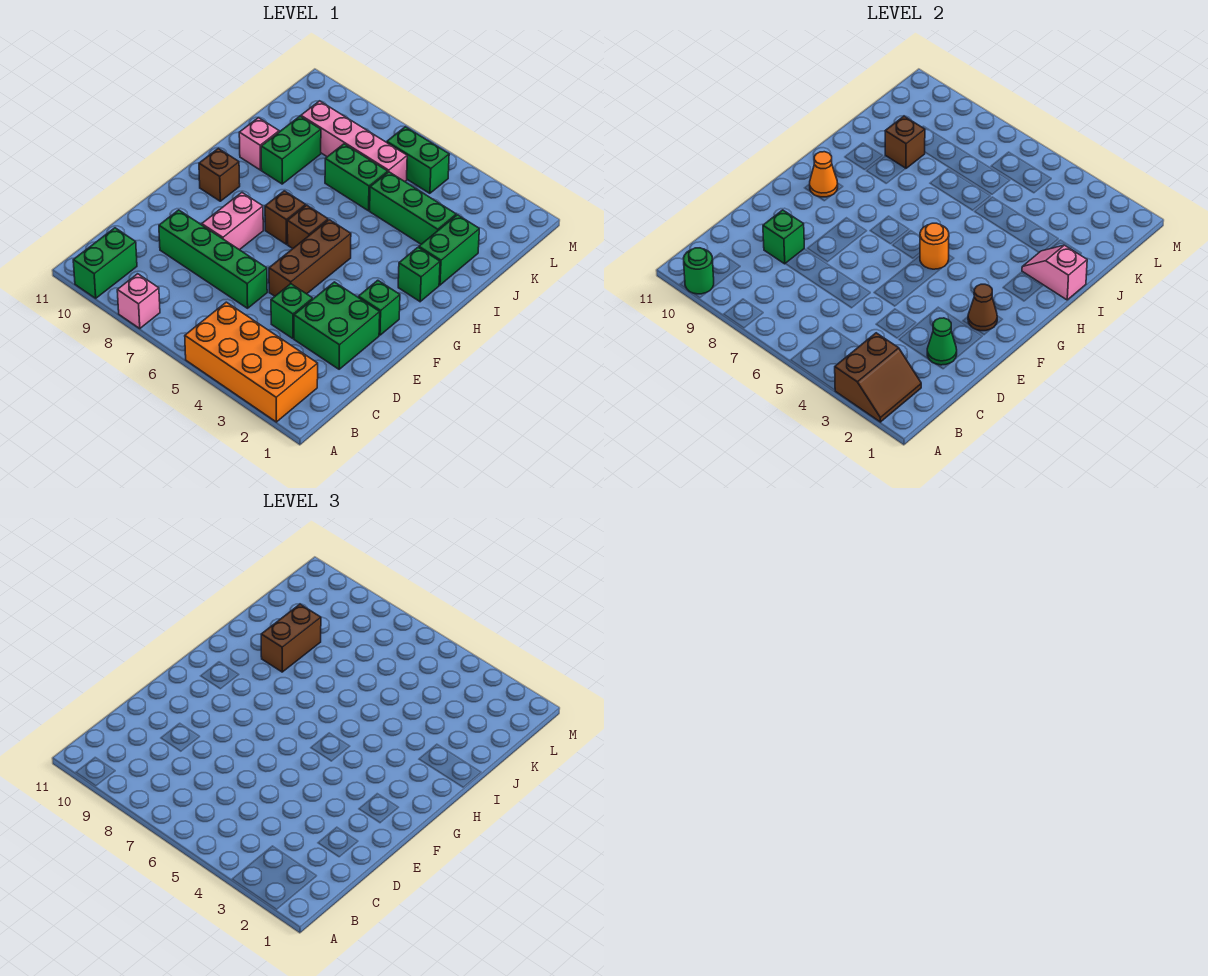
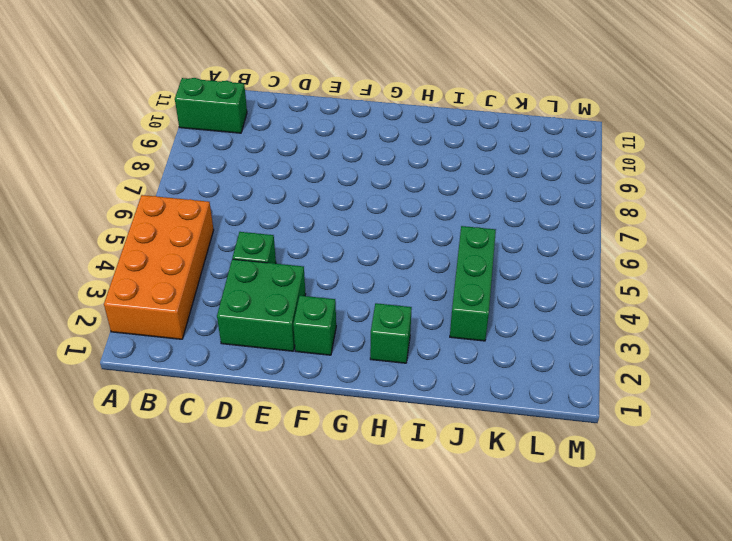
none -> pink 1x1 brick [117,274,160,328]
none -> green 1x4 brick [159,210,267,308]
none -> brown 1x3 brick [269,220,351,296]
none -> pink 1x2 brick [202,193,263,250]

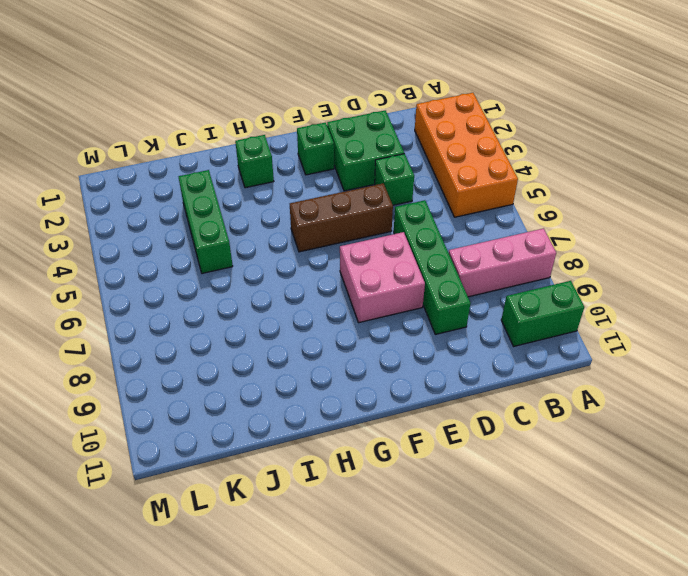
pink 1x3 brick [449,228,556,297] -> pink 1x1 brick [117,274,160,328]
pink 2x2 brick [340,232,425,323] -> pink 1x2 brick [202,193,263,250]
none -> brown 1x1 brick [287,205,328,248]
none -> brown 1x1 brick [265,191,306,244]
none -> brown 1x1 brick [199,148,240,201]
none -> green 1x2 brick [419,215,479,285]

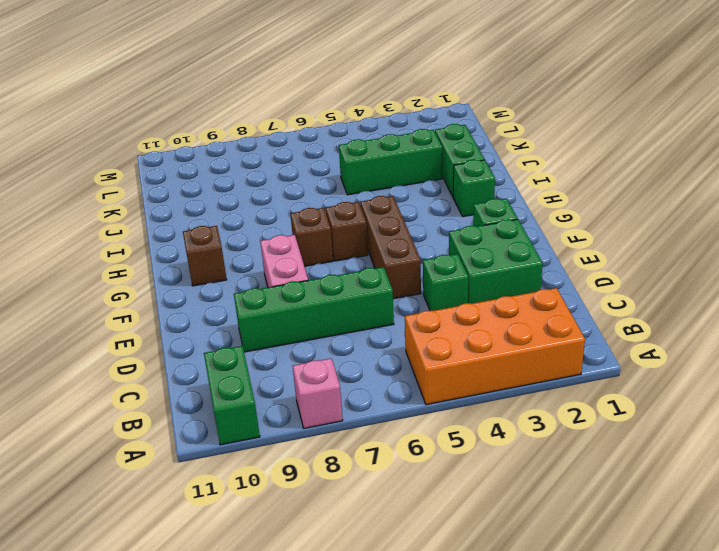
none -> green 1x2 brick [261,116,321,184]
none -> pink 1x1 brick [239,118,279,170]
none -> green 1x2 brick [325,144,388,211]
none -> pink 1x4 brick [301,101,407,182]

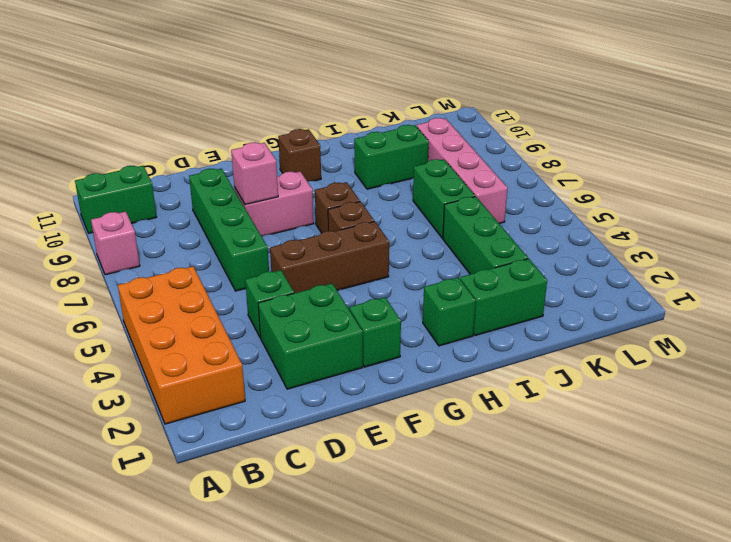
pink 1x1 brick [231,142,278,205] -> pink 1x1 brick moved to [239,118,279,170]
none -> green 1x2 brick [387,127,449,193]
none -> brown 2x2 slope [835,333,921,422]
none -> green 1x1 round brick [684,248,714,294]
none -> green 1x1 cone [927,318,957,365]

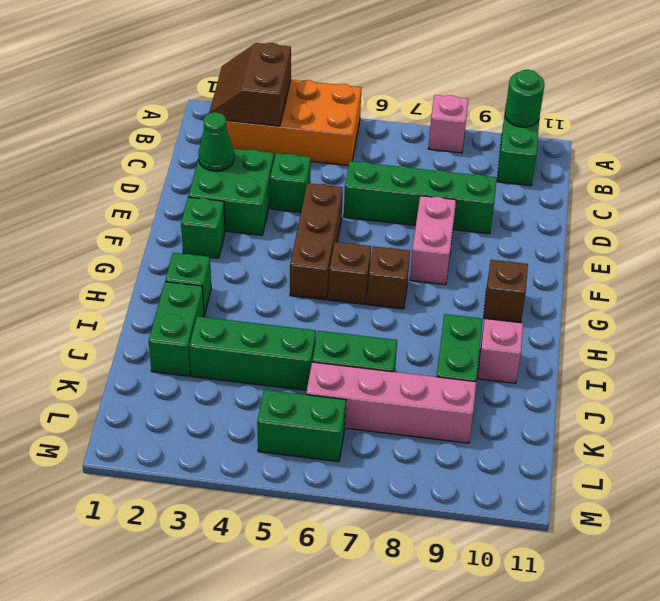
none -> green 1x1 brick [763,210,804,264]
none -> brown 1x1 cone [968,284,997,331]
none -> orange 1x1 round brick [920,223,949,269]
none -> orange 1x1 cone [810,152,838,197]

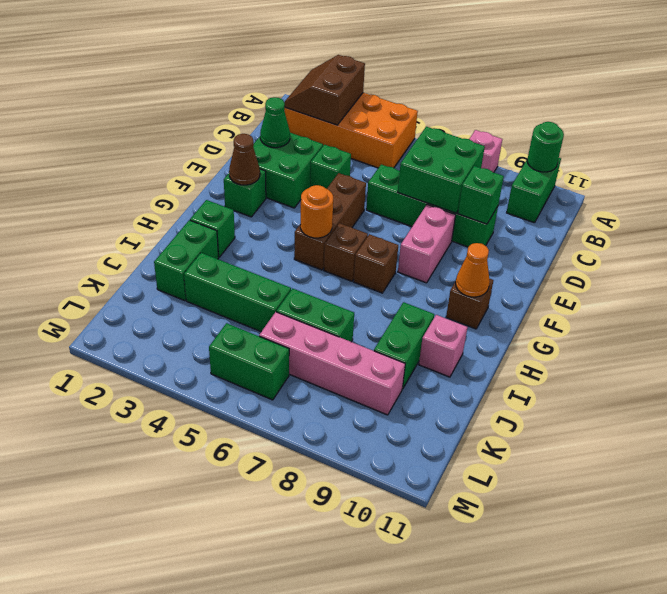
green 2x2 brick [398,127,485,213] -> none
none -> pink 1x2 slope [1022,245,1087,300]
none -> brown 1x1 brick [885,116,925,168]
none -> brown 1x2 brick [261,604,321,672]

